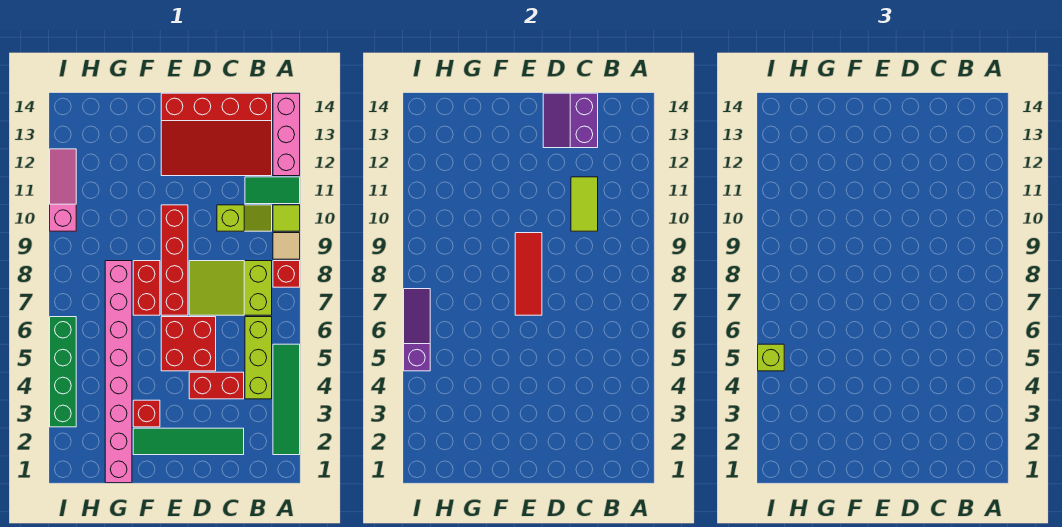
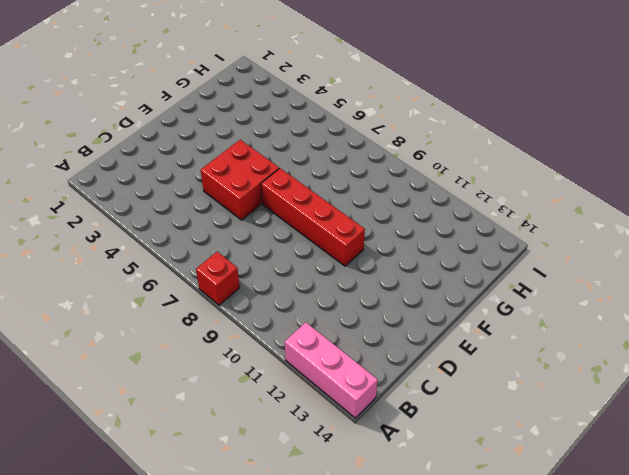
none -> green 1x4 tile [273,344,300,455]
none -> tan 1x1 tile [273,233,300,259]
none -> lime 1x1 tile [273,205,300,231]

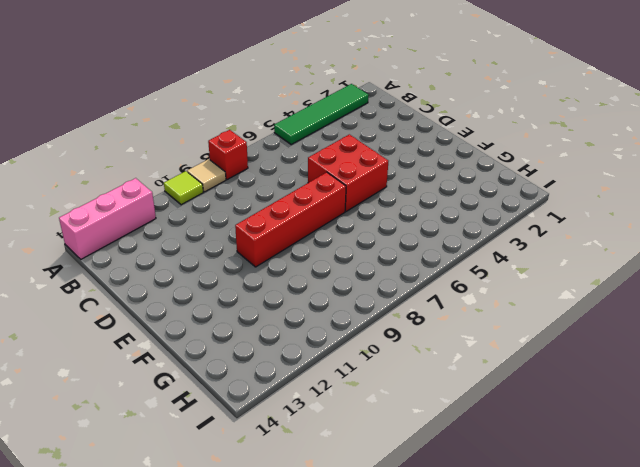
none -> green 1x2 tile [245,177,300,204]
none -> lime 1x3 brick [245,317,272,399]
none -> lime 2x3 slope [189,261,272,315]

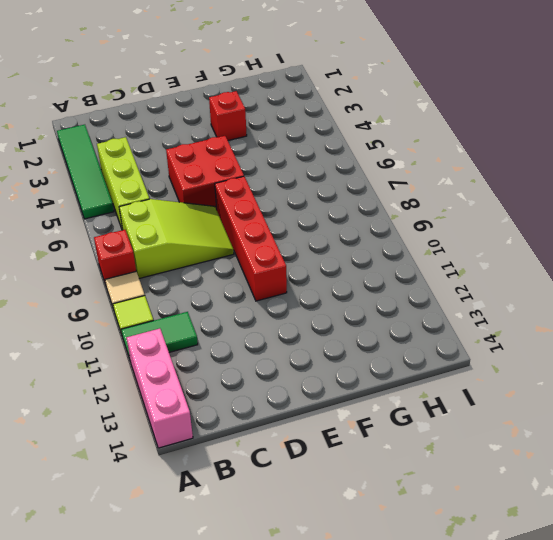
none -> lime 1x2 slope [217,205,272,231]
none -> red 3x4 slope [161,93,272,176]
none -> green 1x4 tile [133,428,244,455]

